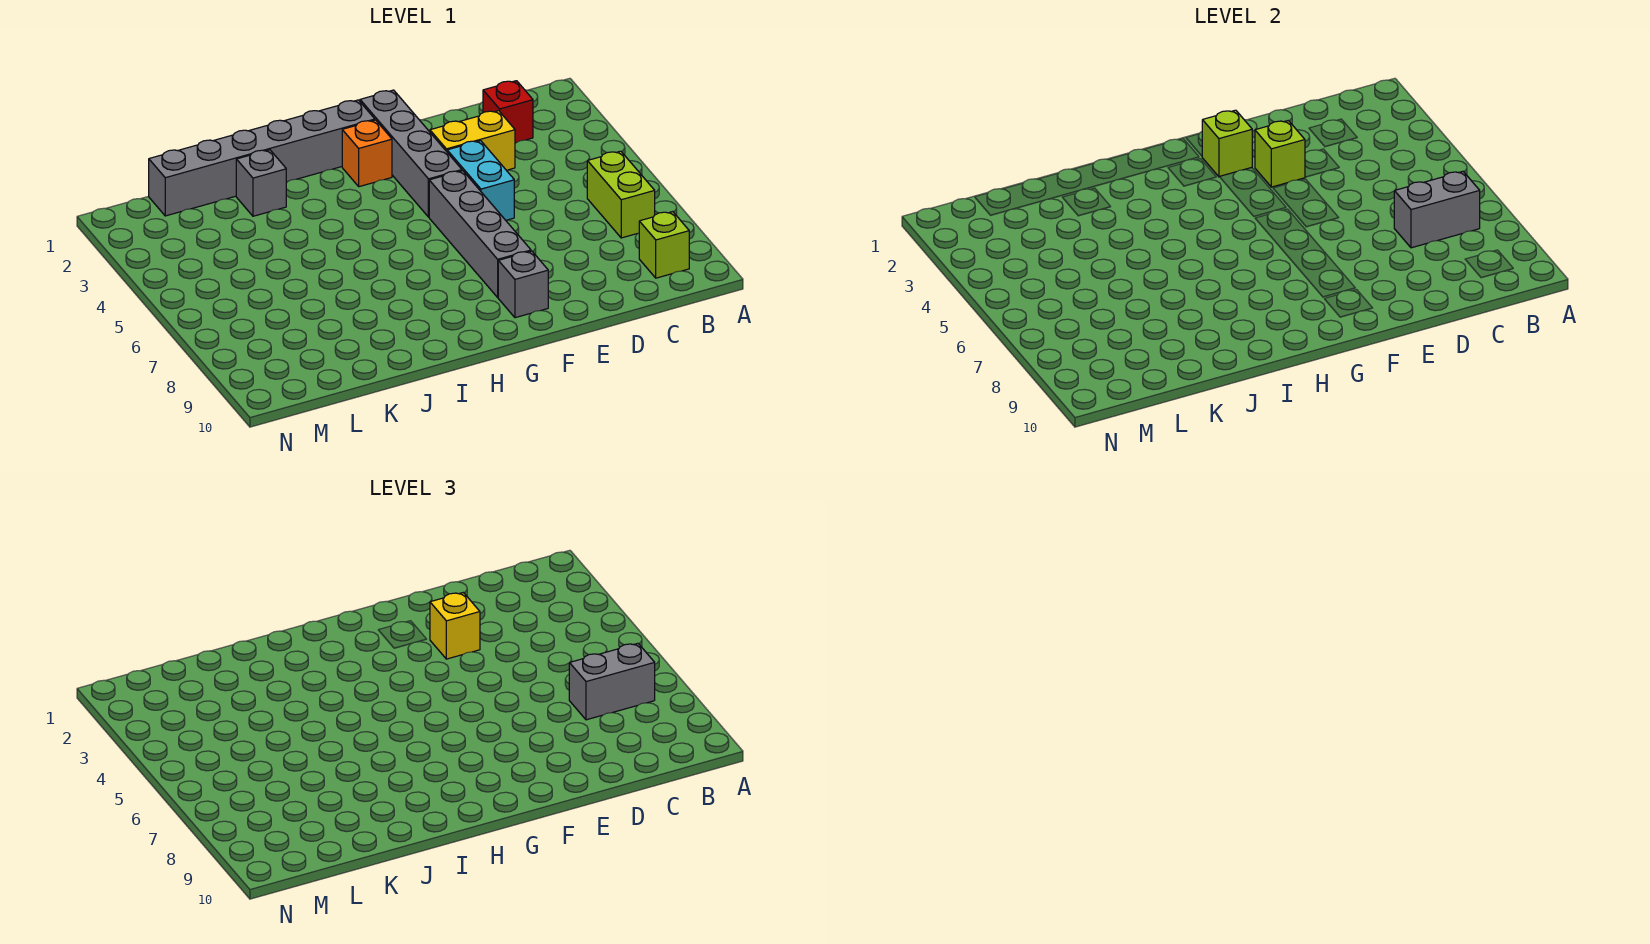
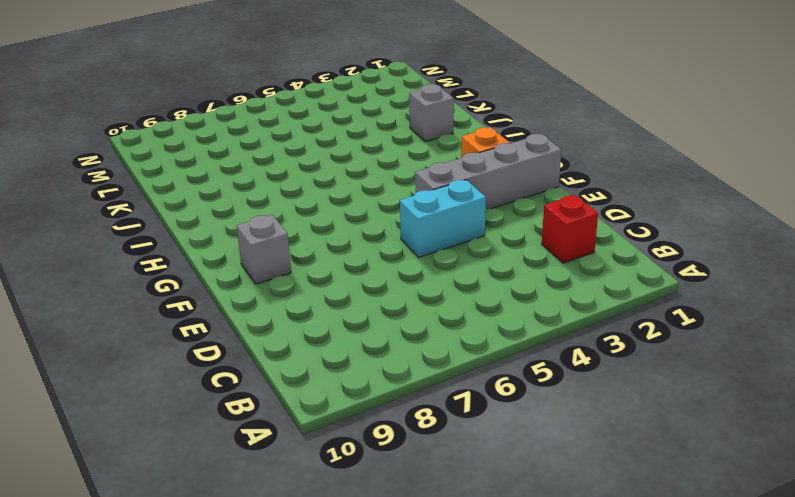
none -> lime 1x2 brick [587,151,655,238]
none -> lime 1x1 brick [639,212,689,278]
none -> yellow 1x2 brick [430,111,515,170]

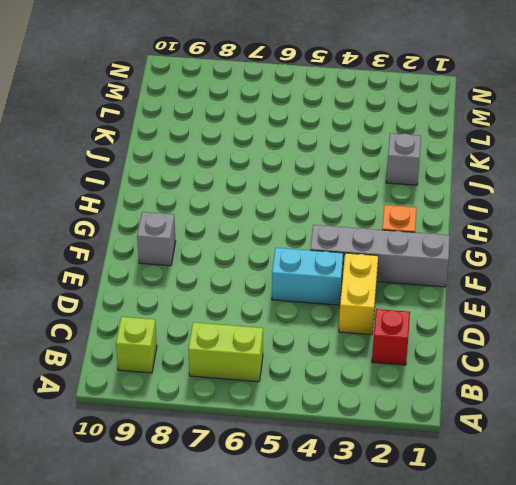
none -> grey 1x4 brick [429,171,531,297]
none -> grey 1x6 brick [149,100,375,216]
none -> grey 1x2 brick [1394,171,1480,248]

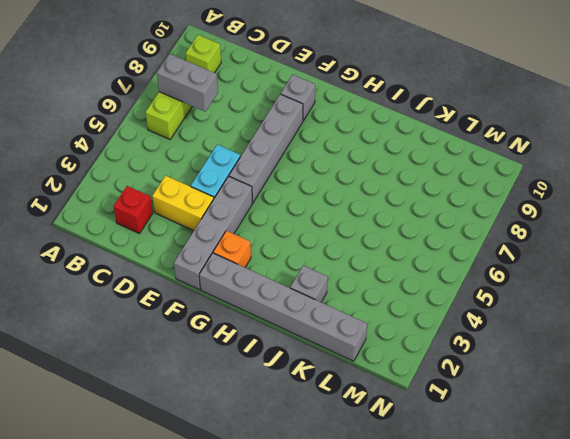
none -> lime 1x1 brick [1255,121,1305,187]
none -> lime 1x1 brick [1202,110,1252,177]
none -> grey 1x2 brick [569,643,655,720]

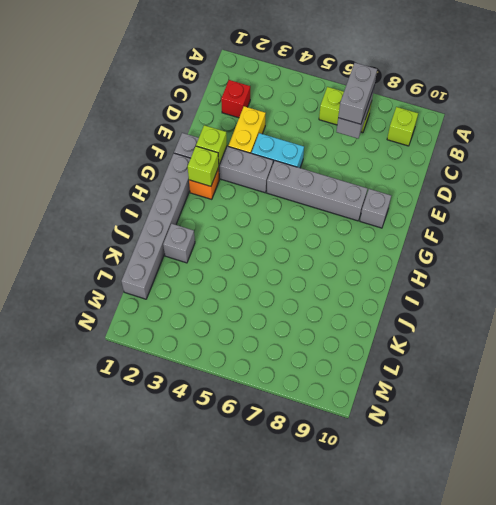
lime 1x1 brick [188,146,219,186] -> lime 1x1 brick moved to [1255,121,1305,187]
none -> yellow 1x1 brick [430,593,480,659]

